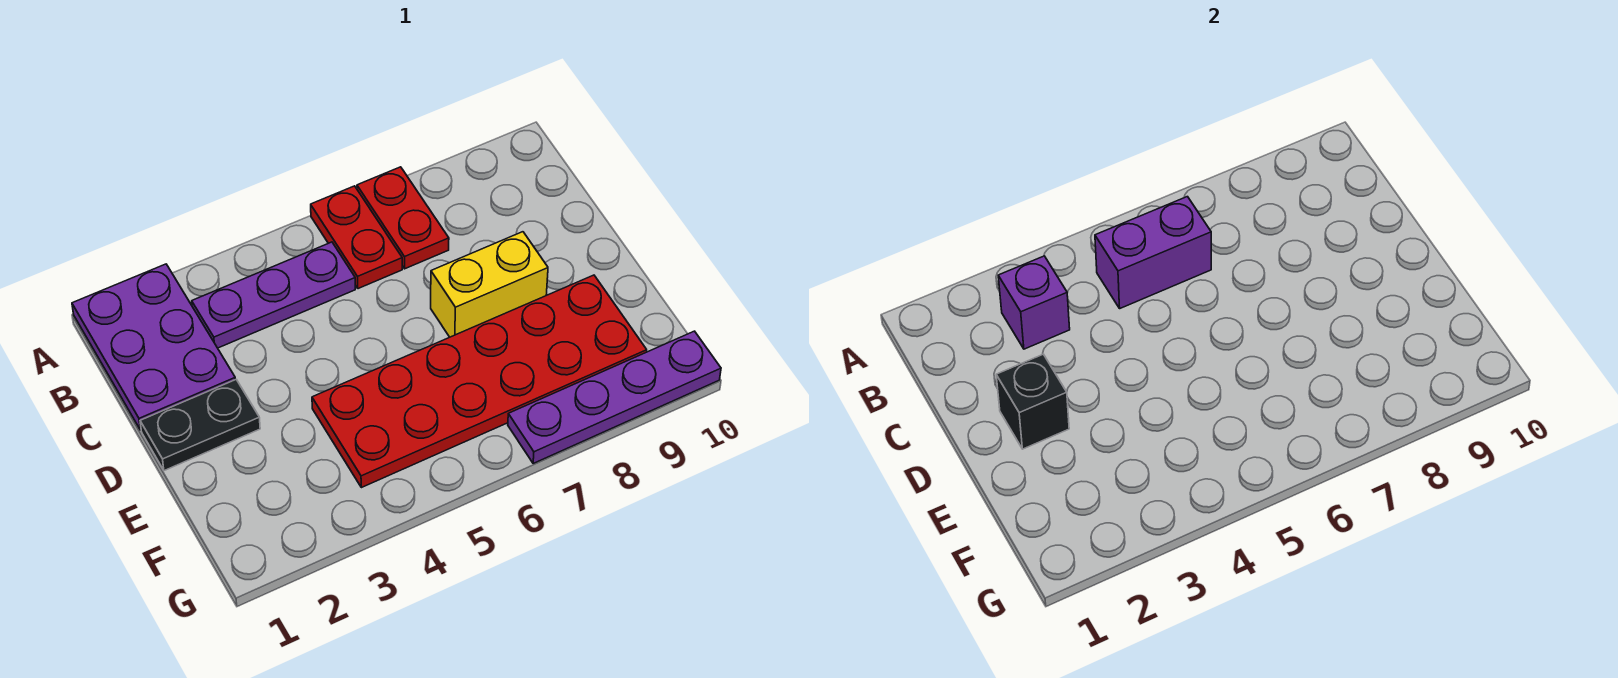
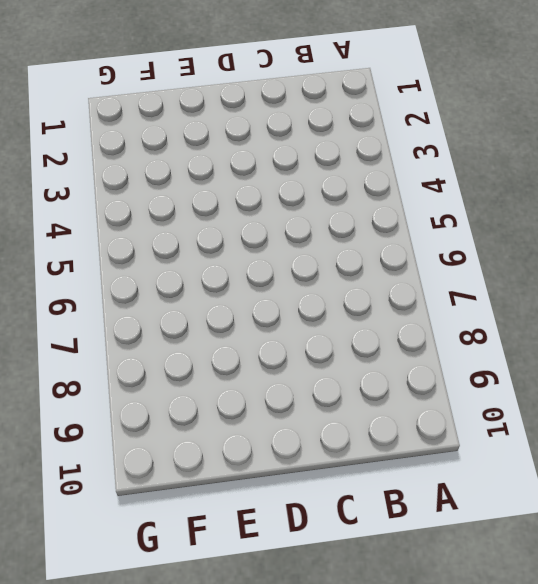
none -> purple 2x3 plate [72,264,235,430]
none -> red 1x2 plate [311,186,402,289]

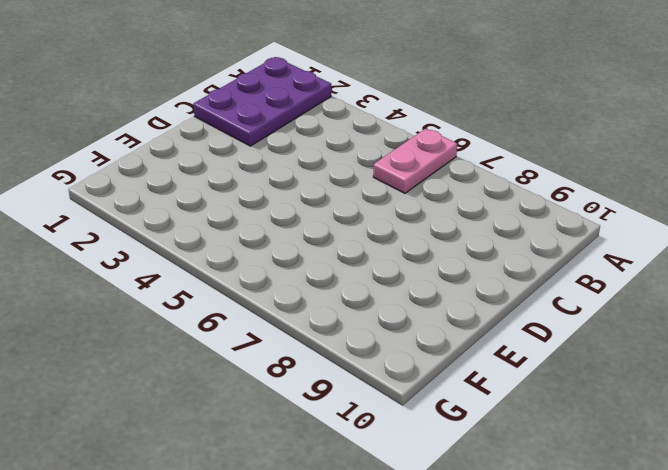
pink 1x2 plate [373,129,457,193] -> red 1x2 plate [311,186,402,289]
none -> red 1x2 plate [357,167,449,269]
none -> purple 1x3 plate [192,242,355,348]

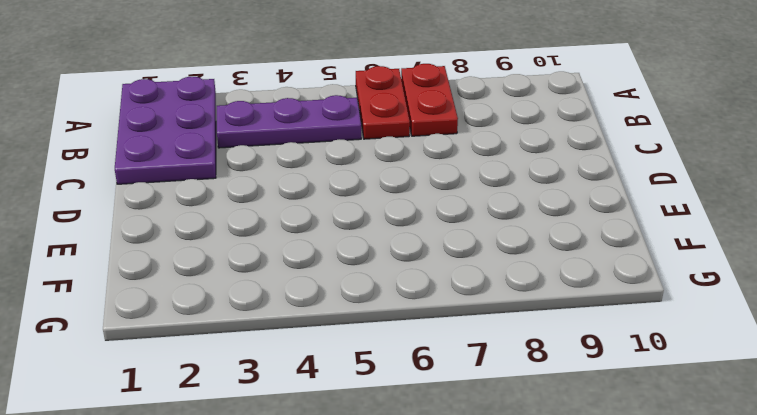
none -> black 1x2 plate [140,380,260,471]
none -> yellow 1x2 brick [431,232,548,337]

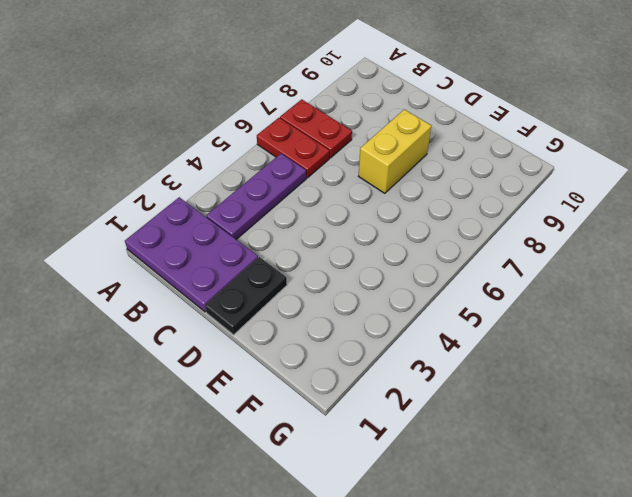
none -> red 2x6 plate [312,275,647,488]
none -> purple 1x4 plate [508,331,721,463]

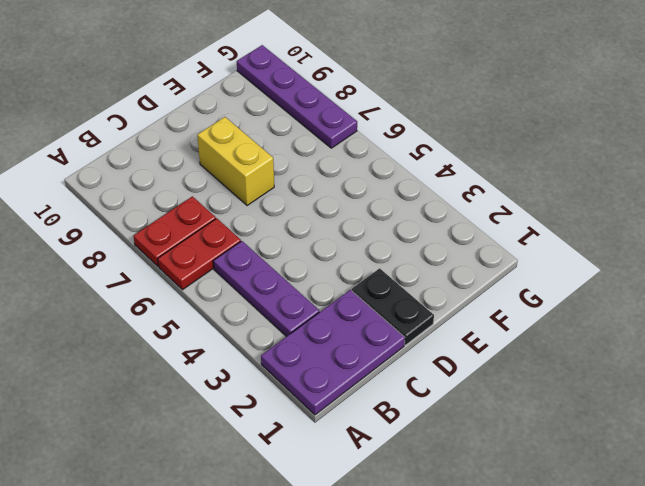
none -> red 2x6 plate [312,275,647,488]
none -> purple 1x1 brick [998,256,1070,349]

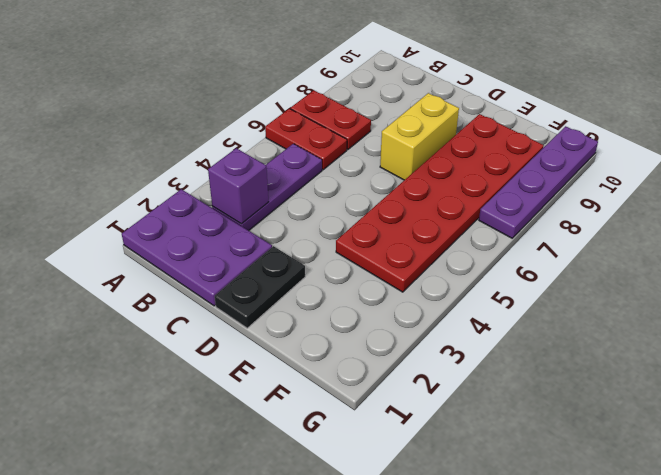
none -> purple 1x2 brick [1095,197,1211,308]
none -> black 1x1 brick [996,354,1069,449]

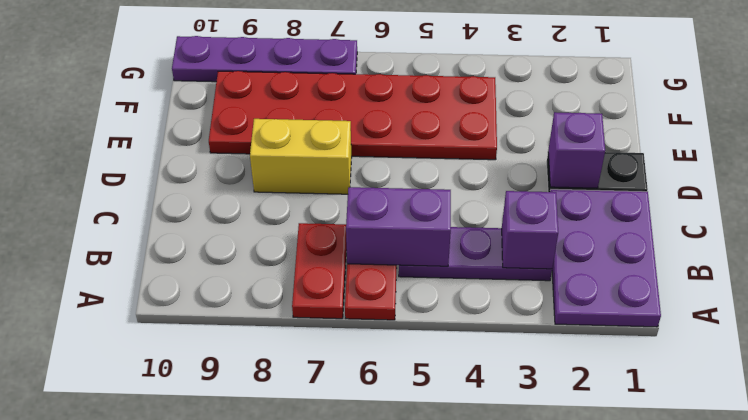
purple 1x1 brick [548,112,605,188] -> black 1x1 brick [996,354,1069,449]

